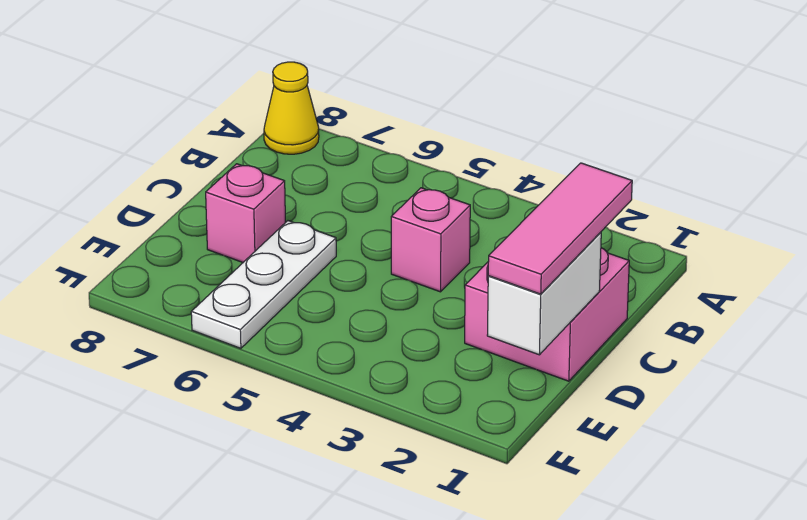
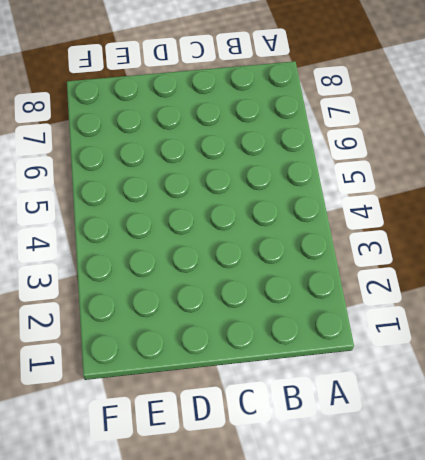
none -> yellow 1x1 cone [264,62,319,154]
none -> pink 2x2 brick [465,248,629,381]

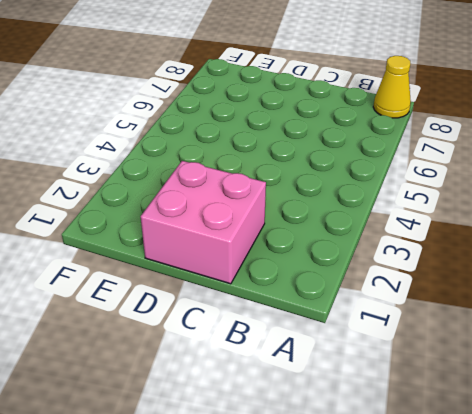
none -> pink 1x1 brick [391,188,470,292]
none -> white 1x3 plate [191,221,336,348]

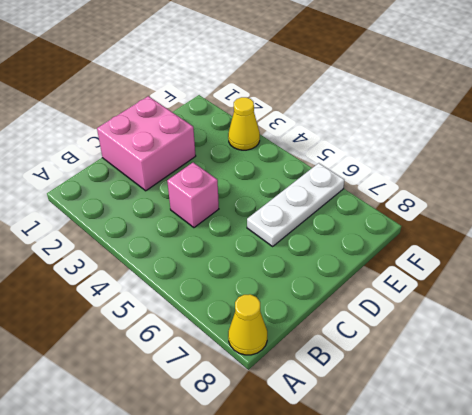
yellow 1x1 cone [228,97,260,150] -> none
none -> pink 1x1 brick [206,164,285,262]
none -> white 1x2 brick [487,232,601,355]

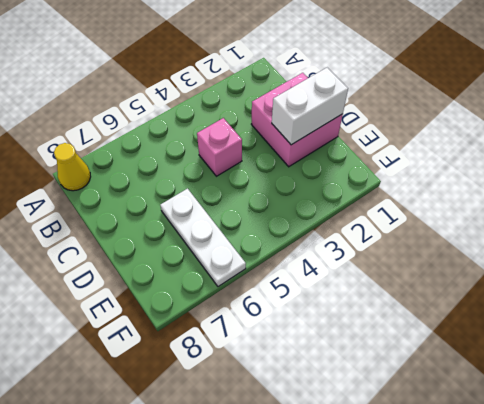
white 1x2 brick [272,68,348,145] -> white 1x2 brick turned to [487,232,601,355]
none -> pink 1x1 brick [206,164,285,262]
none -> pink 1x3 tile [488,163,632,294]

